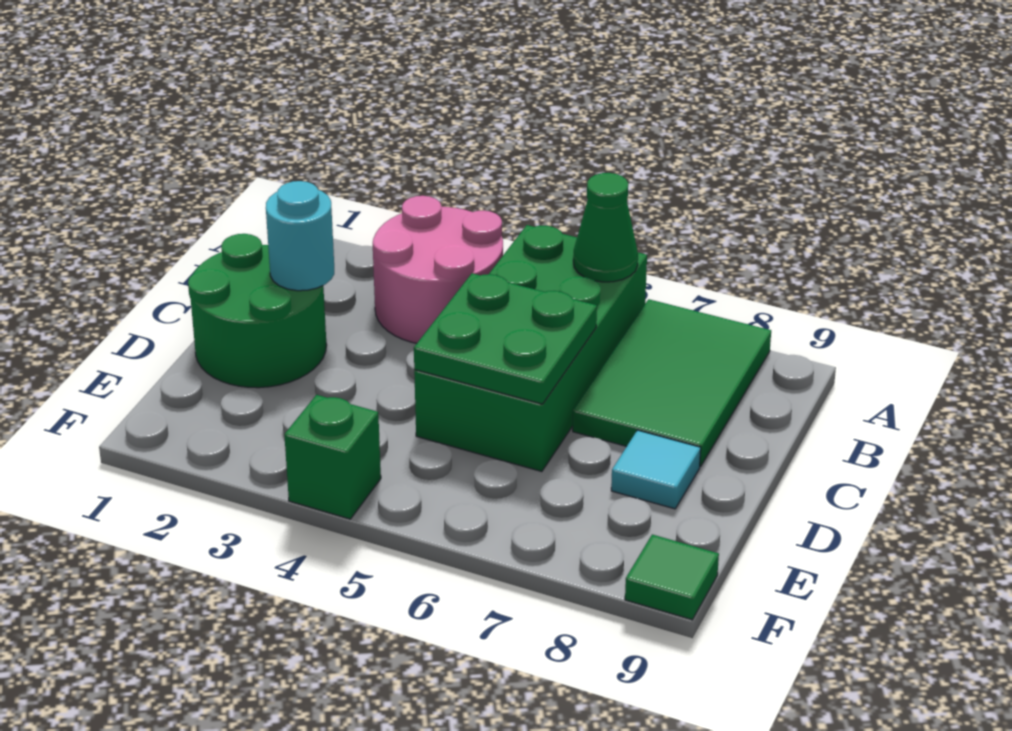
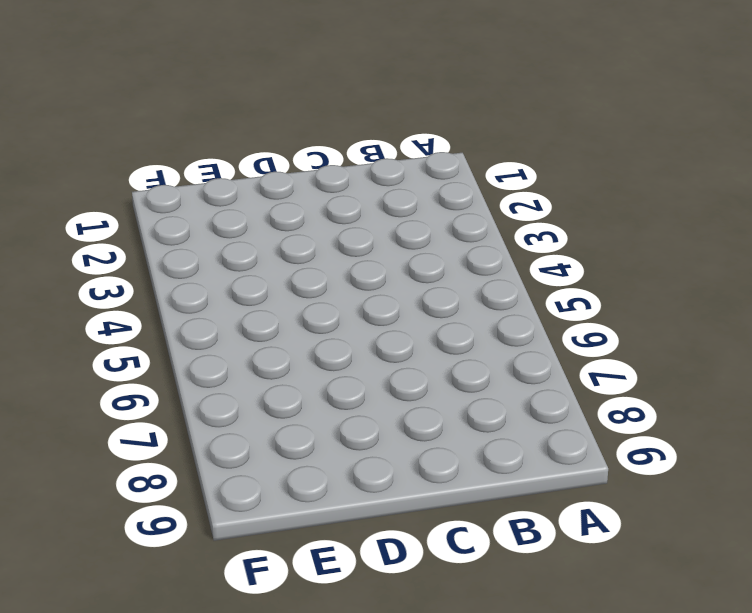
none -> pink 2x2 round brick [373,196,503,343]
none -> green 2x4 brick [414,225,647,472]

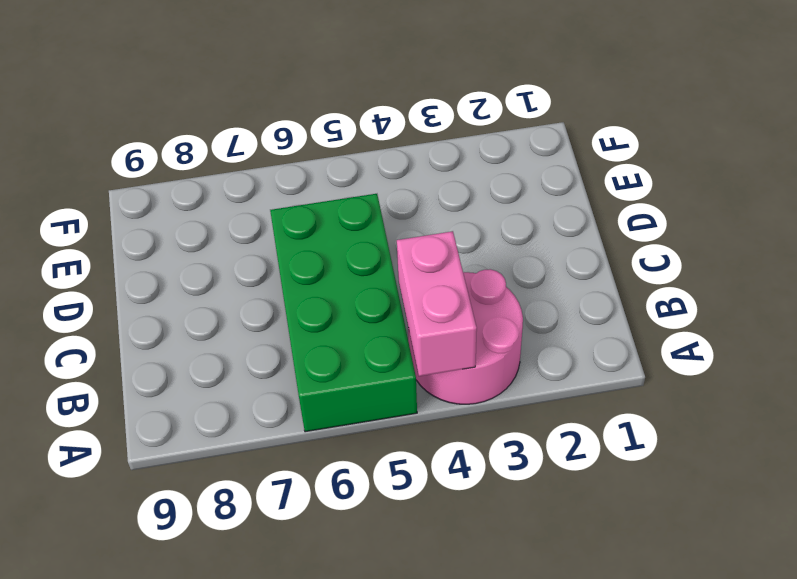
pink 1x2 brick [397,231,477,376] -> none
none -> green 2x3 tile [573,299,771,467]
none -> green 2x2 round brick [188,234,327,388]

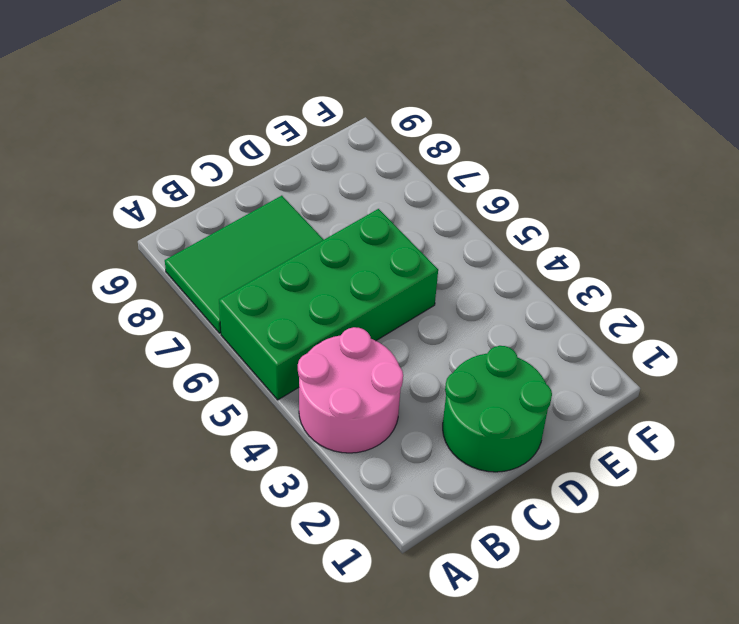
none -> cyan 1x1 tile [611,430,701,509]
none -> green 1x1 brick [284,395,381,519]

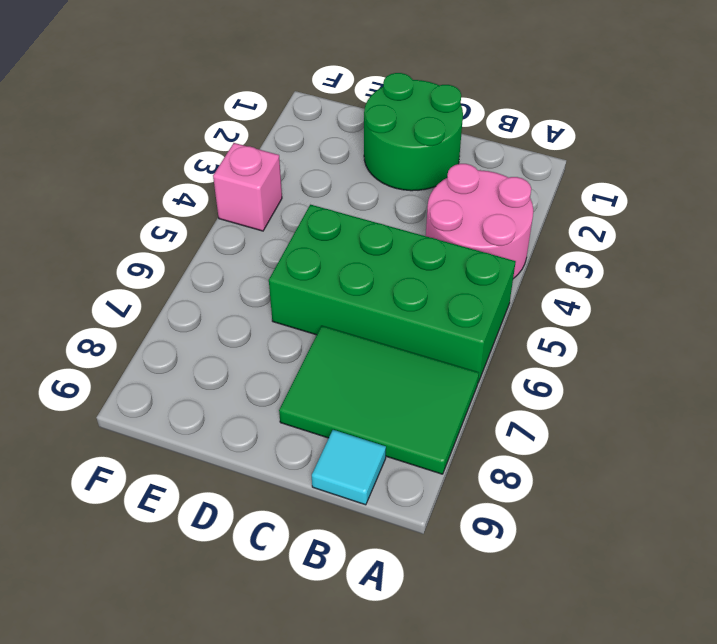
cyan 1x1 tile [312,430,386,505] -> cyan 1x1 tile moved to [611,430,701,509]
pink 1x1 brick [213,143,282,231] -> green 1x1 brick [284,395,381,519]
none -> green 1x1 tile [625,535,719,620]
none -> green 1x1 cone [573,173,638,282]

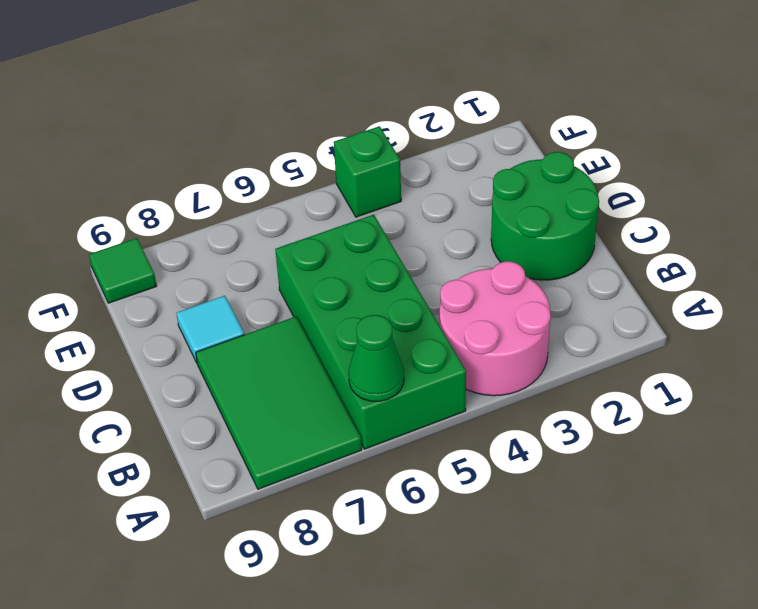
none -> cyan 1x1 round brick [266,181,334,291]
none -> green 2x2 plate [414,273,597,404]

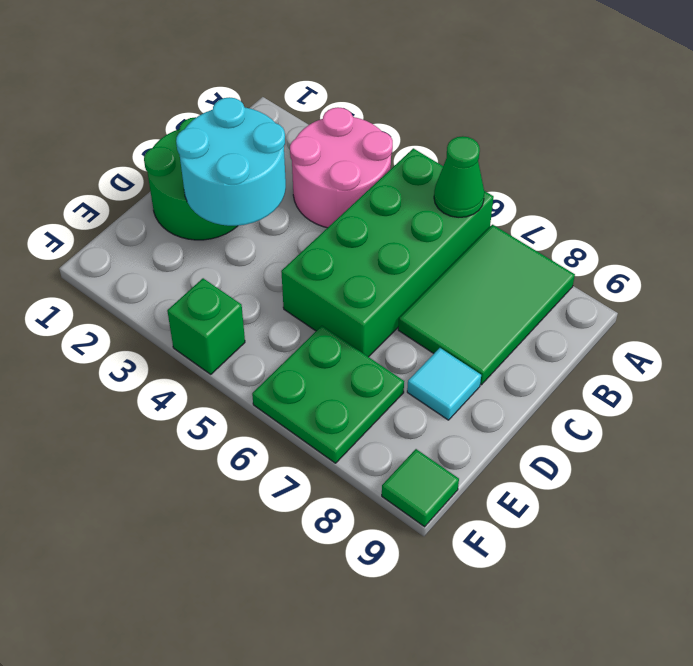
cyan 2x2 round brick [176,97,286,226] -> cyan 1x1 round brick [266,181,334,291]
green 2x2 plate [252,326,404,463] -> green 2x2 plate moved to [414,273,597,404]

